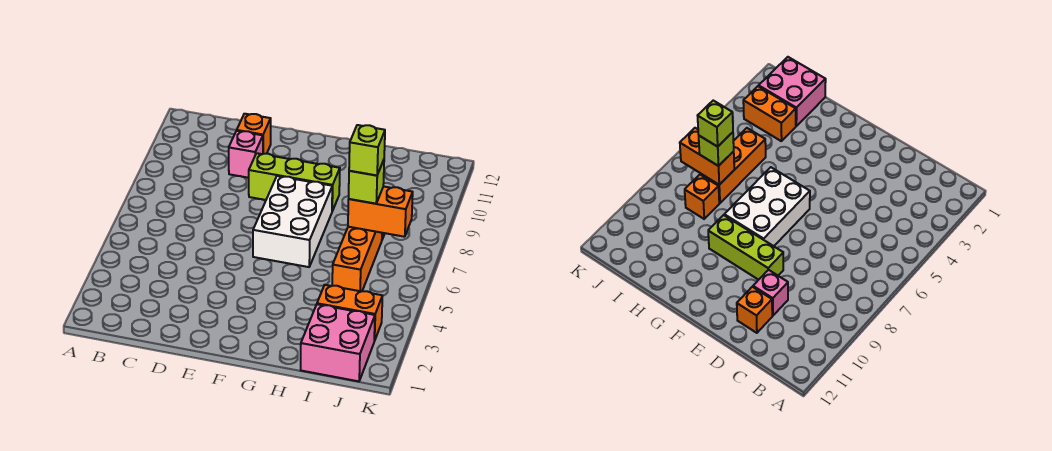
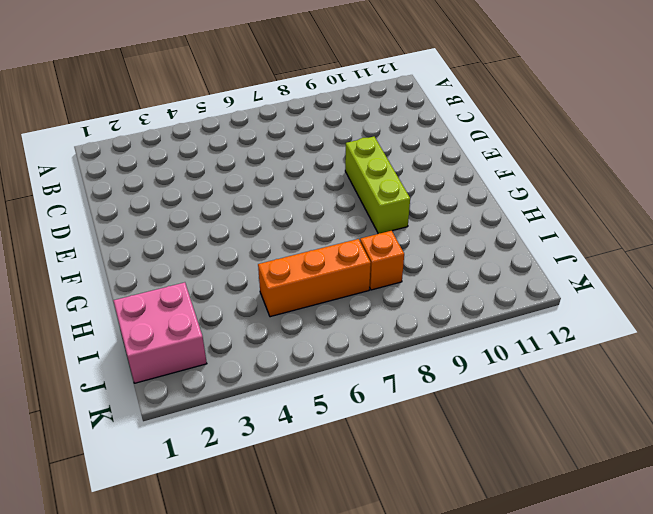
none -> pink 1x1 brick [229,131,263,178]
none -> orange 1x1 brick [237,114,271,154]

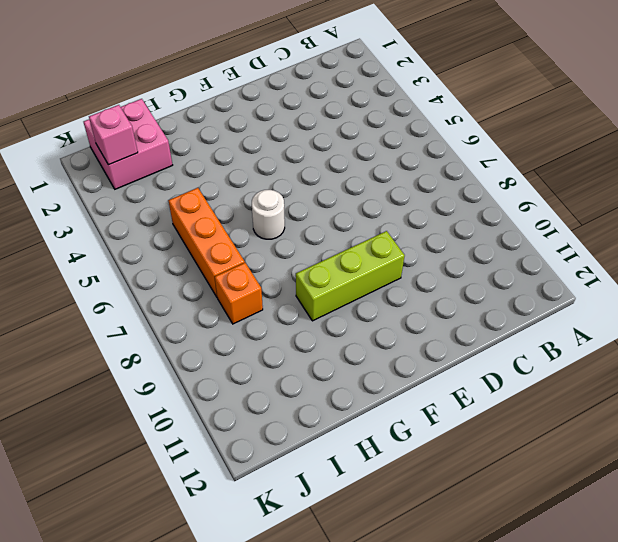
white 1x1 round brick [252,190,285,239] -> white 2x3 brick [253,176,332,267]
pink 1x1 brick [89,105,138,165] -> pink 1x1 brick moved to [229,131,263,178]
none -> orange 1x1 brick [237,114,271,154]
none -> orange 1x2 brick [317,285,382,341]

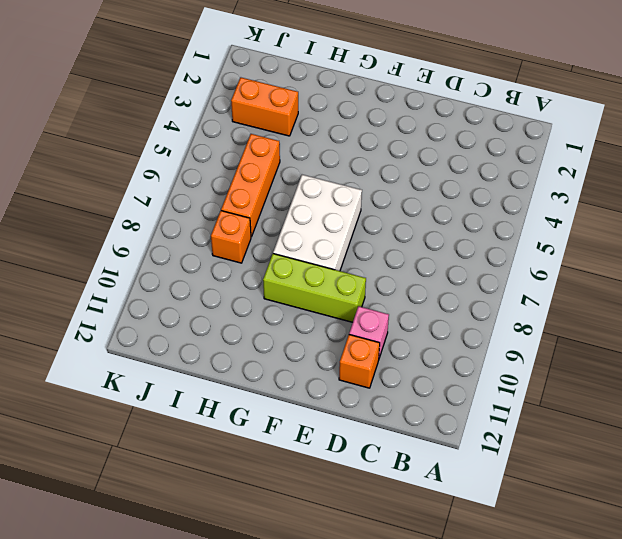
none -> pink 2x2 brick [301,304,375,381]
none -> orange 1x2 brick [348,186,413,237]

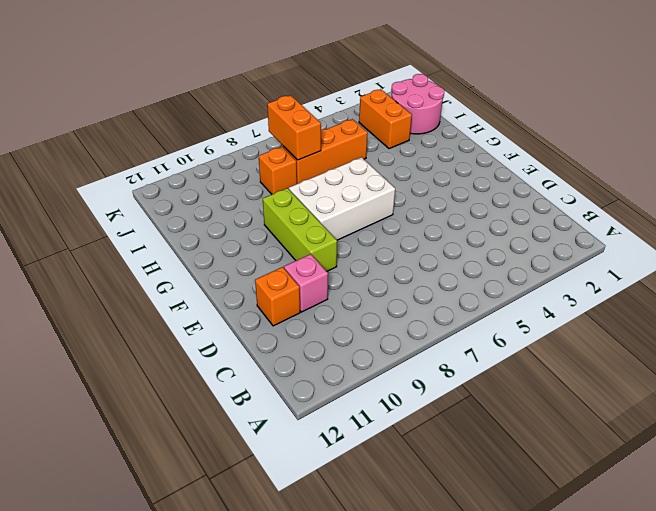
pink 2x2 round brick [391,74,445,134] -> pink 2x2 brick [301,304,375,381]
none -> lime 1x1 brick [349,160,384,204]
none -> lime 1x1 brick [349,125,385,175]

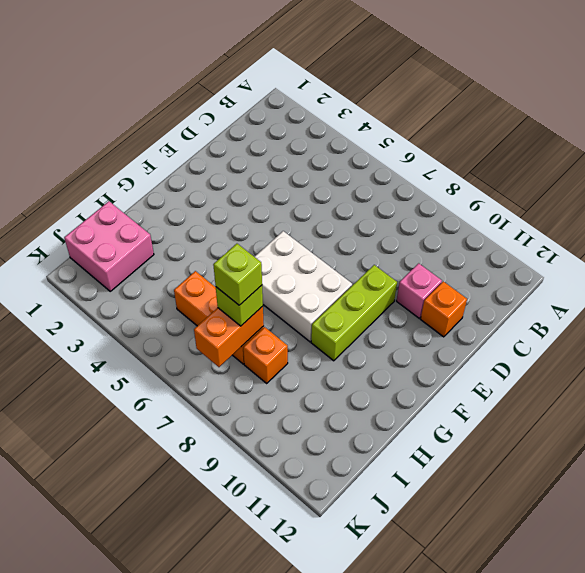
none -> orange 1x2 brick [317,285,382,341]

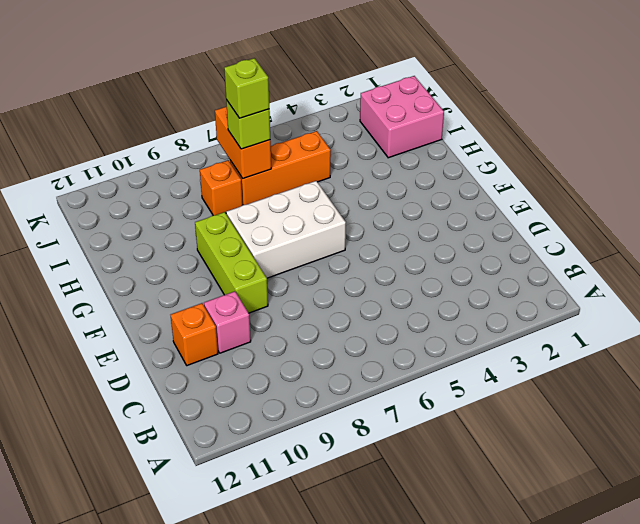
none -> orange 1x2 brick [317,285,382,341]

